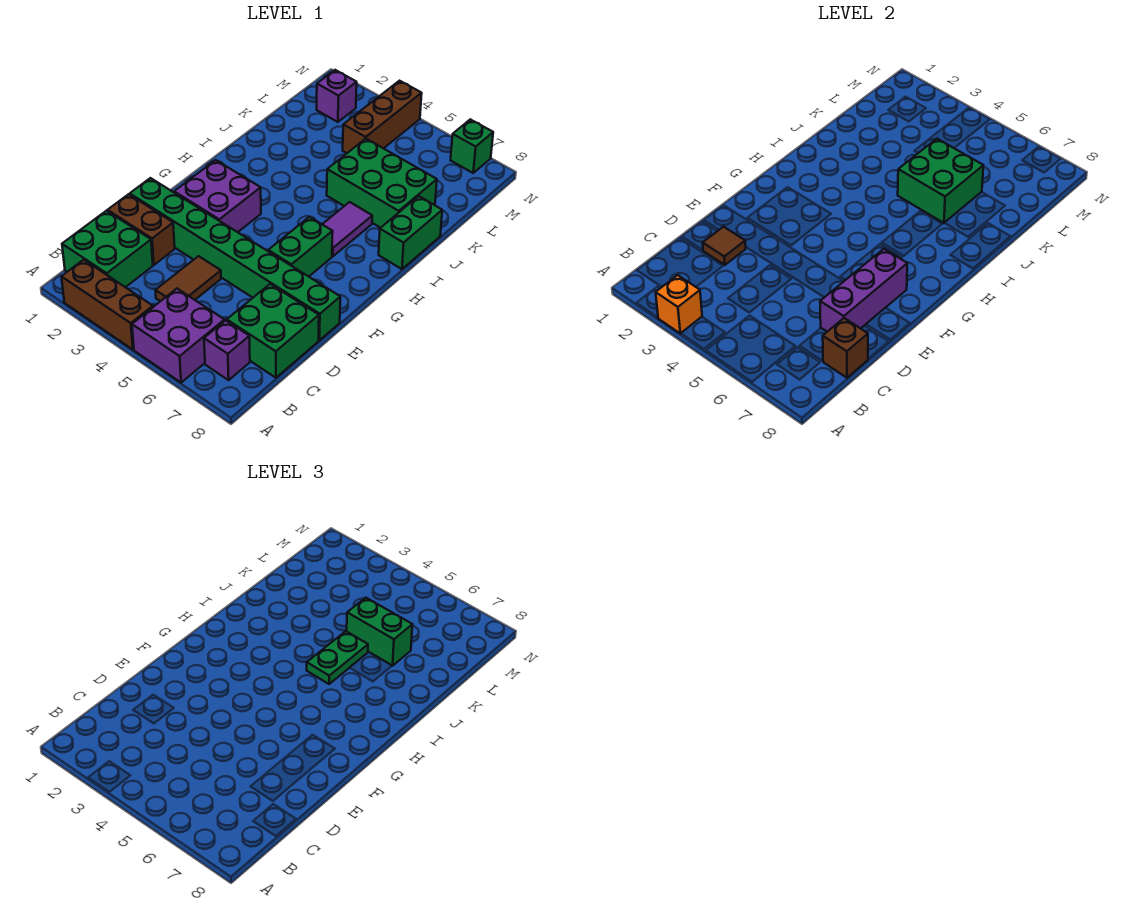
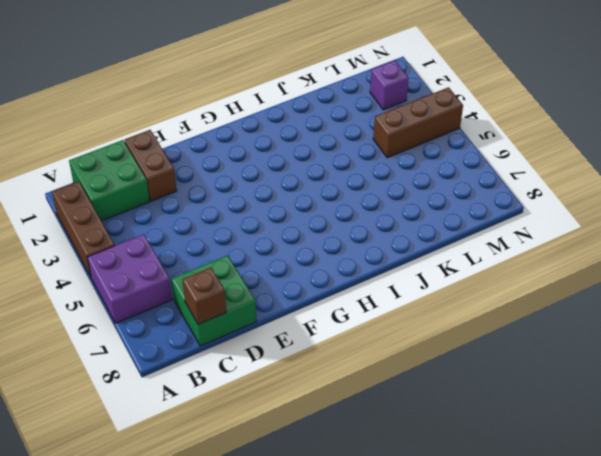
none -> purple 1x1 brick [204,320,250,380]
none -> brown 1x2 tile [155,256,221,301]
none -> green 1x8 brick [130,178,340,340]

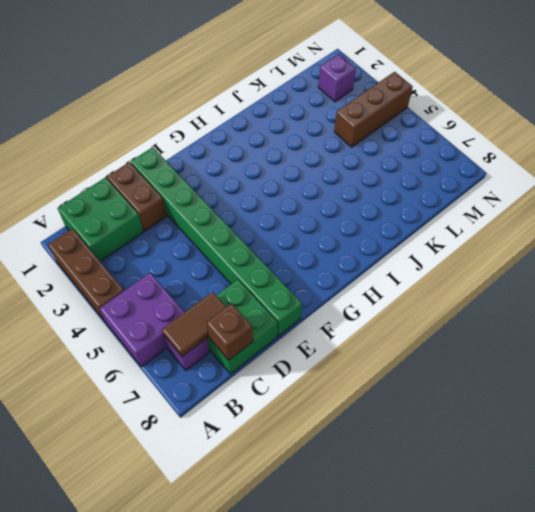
brown 1x2 tile [162,292,226,356] -> brown 1x2 tile moved to [155,256,221,301]
none -> purple 2x2 brick [174,160,261,232]
none -> green 1x2 brick [268,217,333,277]
none -> purple 1x2 tile [322,202,372,256]

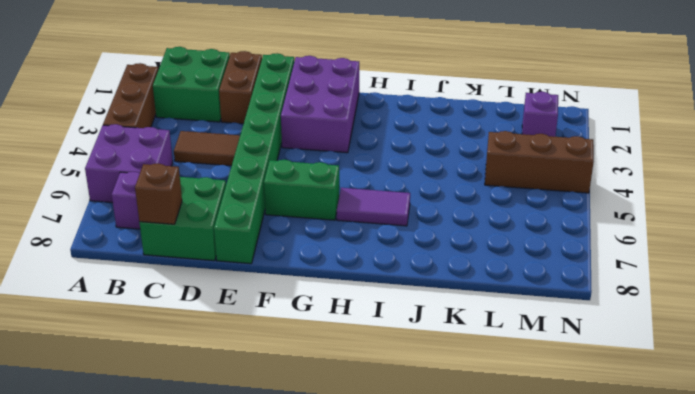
purple 2x3 brick [281,56,359,153] -> purple 2x2 brick [174,160,261,232]
none -> green 1x2 brick [379,196,442,269]
none -> green 2x3 brick [327,139,437,228]
none -> green 1x1 brick [451,119,493,173]

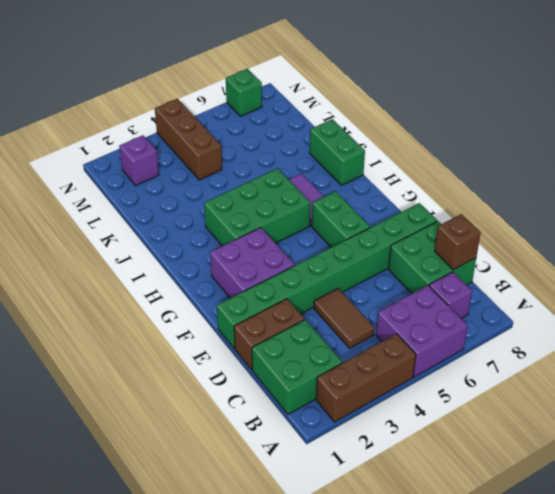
green 2x3 brick [204,168,310,246] -> green 2x3 brick moved to [327,139,437,228]
none -> orange 1x1 brick [656,275,702,334]
none -> brown 1x1 tile [703,227,746,265]
none -> purple 1x3 brick [820,249,907,332]

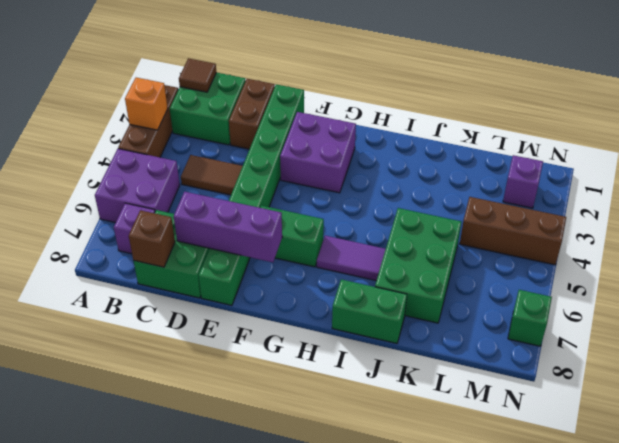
brown 1x1 tile [179,58,216,92] -> brown 1x1 tile moved to [703,227,746,265]
none -> green 2x2 brick [898,139,983,223]
none -> green 1x2 plate [307,631,368,684]
none -> green 1x2 brick [347,598,412,666]

